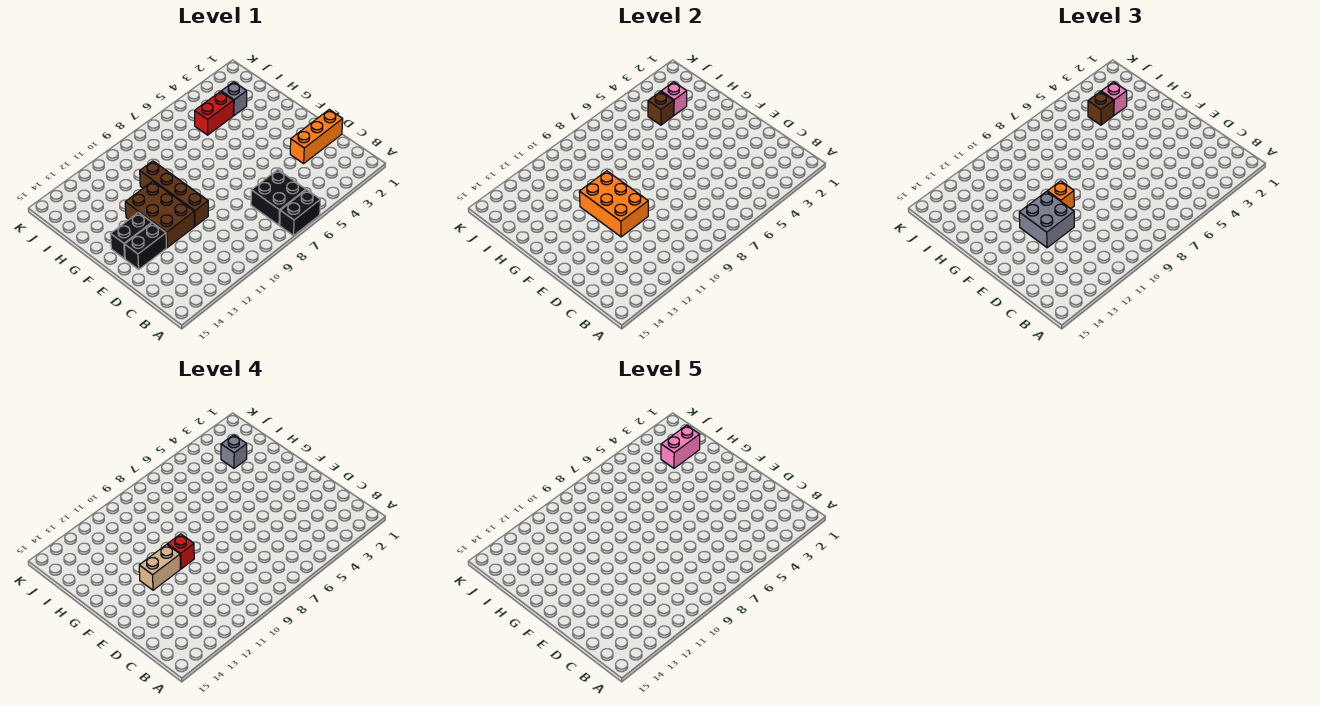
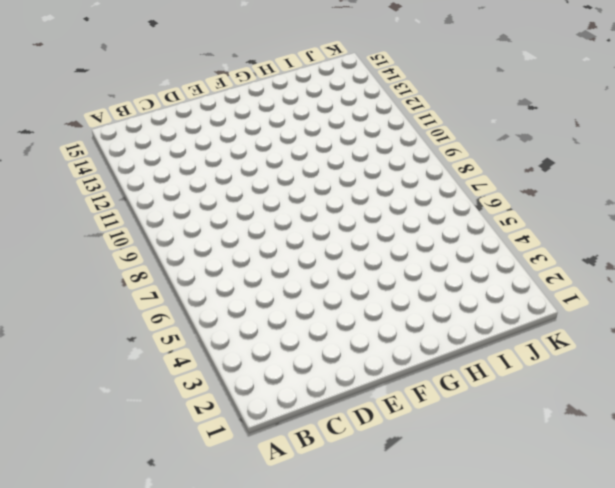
none -> black 1x2 brick [280,190,320,236]
none -> black 2x2 brick [251,170,306,225]
none -> orange 1x3 brick [290,110,343,163]

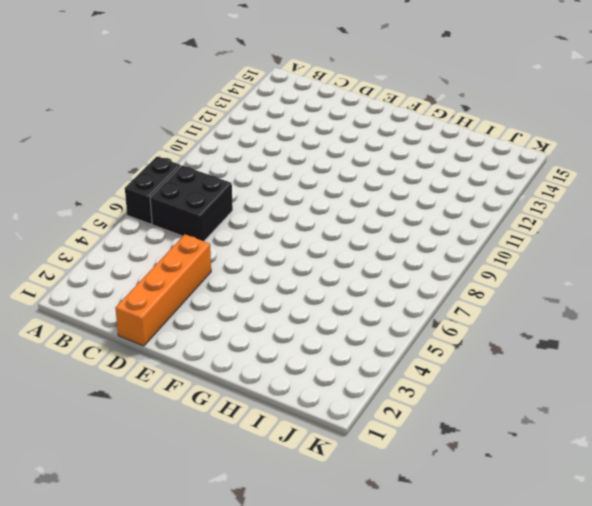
orange 1x4 brick [115,234,211,346] -> orange 1x3 brick [290,110,343,163]
none -> brown 1x4 brick [140,161,208,226]
none -> brown 2x3 brick [125,181,194,248]
none -> black 1x2 brick [125,223,166,269]

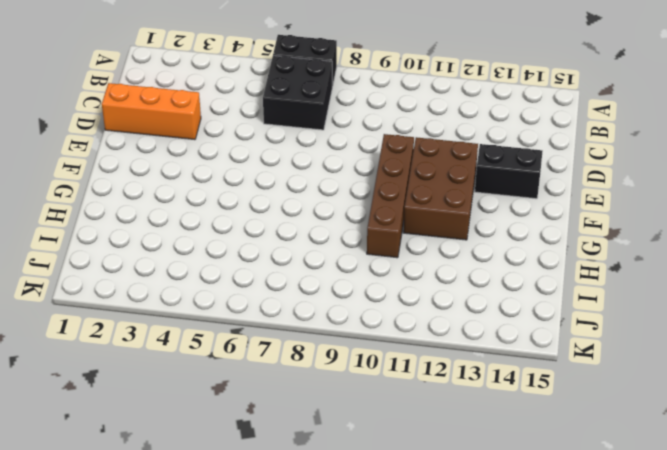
none -> black 1x2 brick [111,213,152,259]
none -> grey 1x1 brick [221,82,247,115]
none -> red 1x2 brick [195,92,234,135]

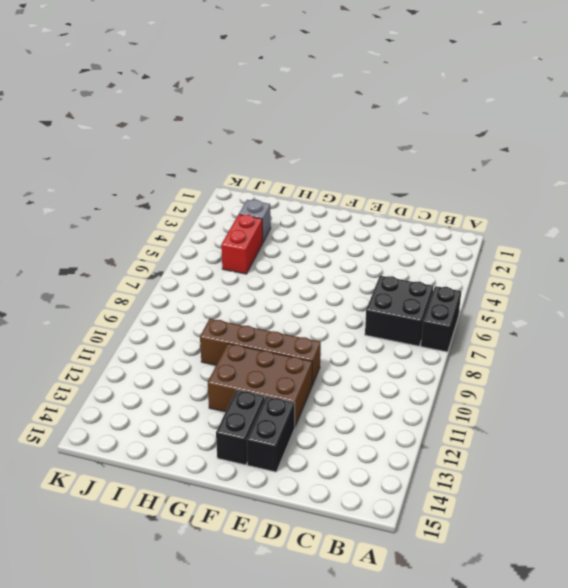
none -> orange 1x3 brick [290,110,343,163]
none -> orange 2x3 brick [579,171,648,237]
none -> pink 1x1 brick [661,82,687,115]

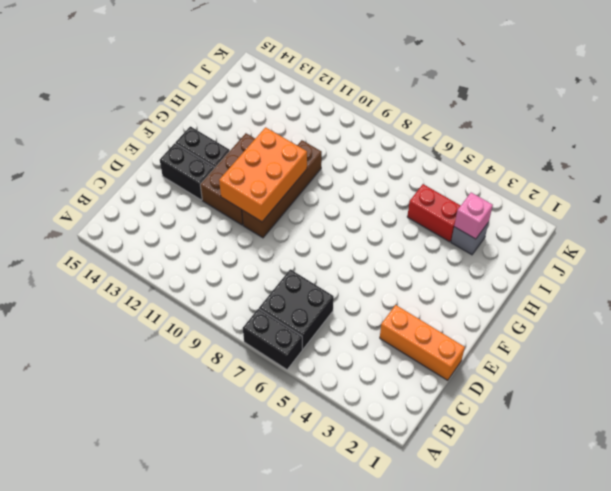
none -> brown 1x1 brick [648,92,674,125]
none -> grey 2x2 brick [1019,191,1074,248]
none -> orange 1x1 brick [1047,181,1074,209]

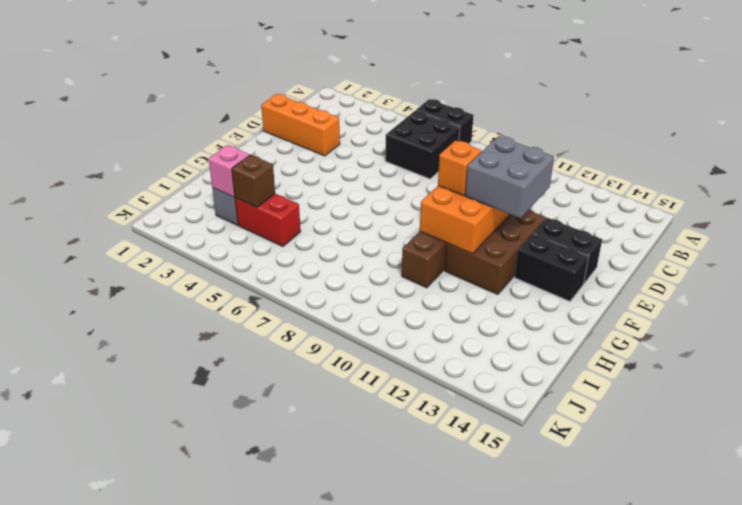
none -> pink 1x1 brick [1101,82,1127,115]
none -> brown 1x1 brick [1088,92,1114,125]
none -> red 1x1 brick [167,534,194,569]

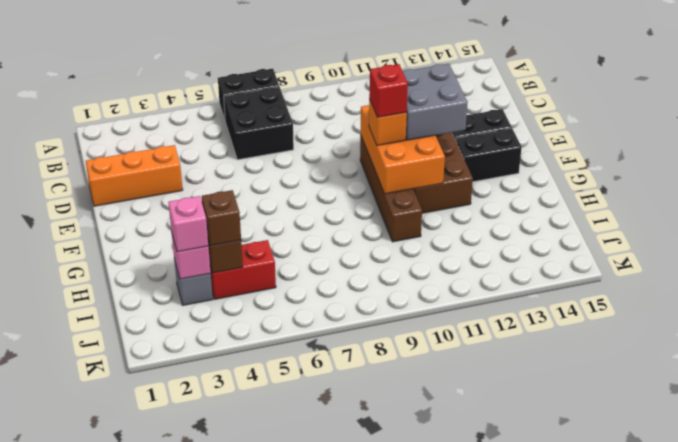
none -> tan 1x2 brick [139,544,180,590]
none -> grey 1x1 brick [221,435,247,468]
none -> pink 1x2 brick [661,425,700,468]

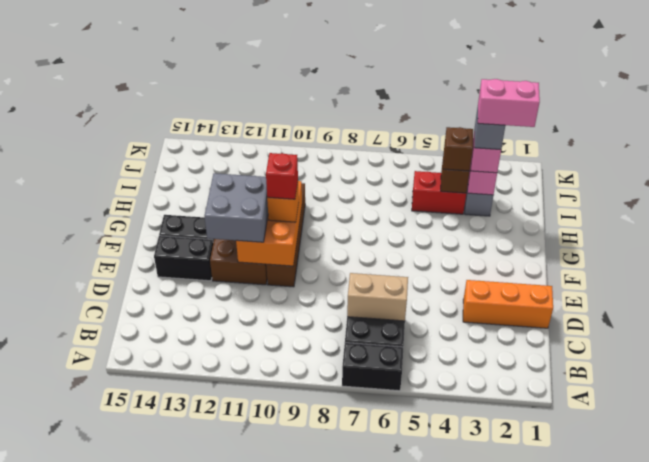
tan 1x2 brick [347,273,408,321] -> tan 1x2 brick moved to [139,544,180,590]

